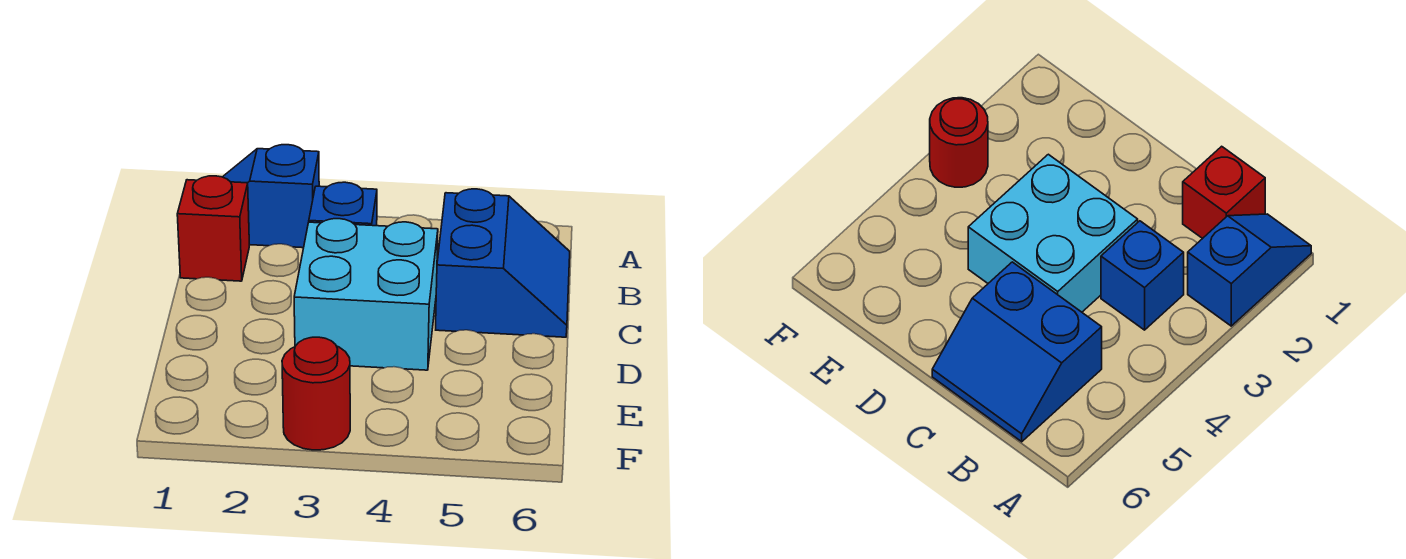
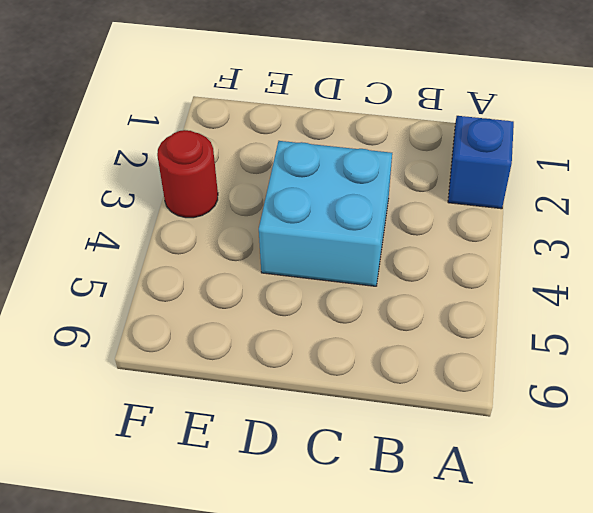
none -> red 1x1 brick [177,176,249,281]
none -> blue 1x1 brick [309,182,377,226]

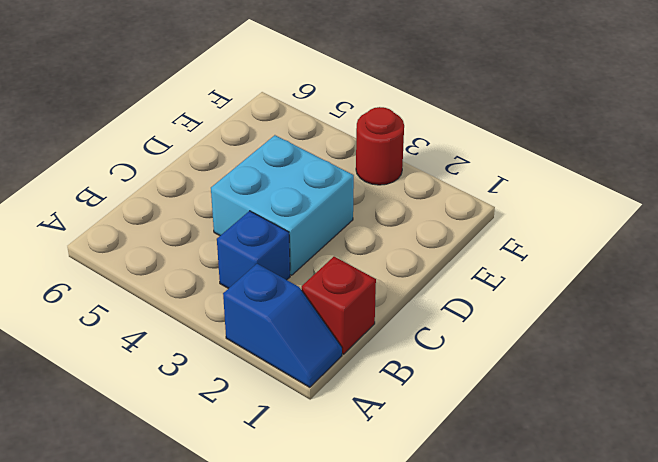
none -> blue 2x2 slope [436,189,570,337]

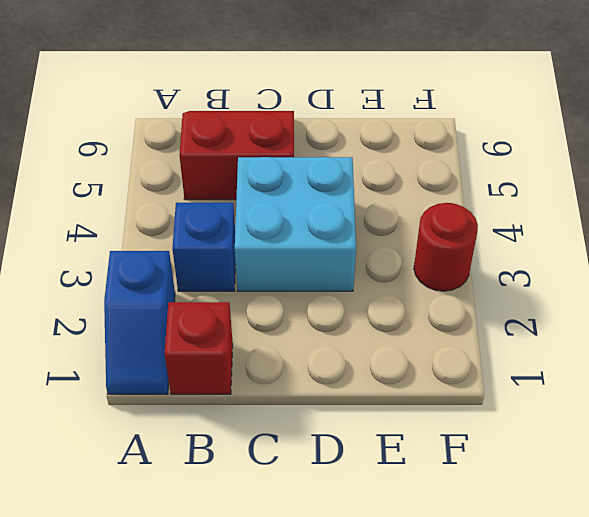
red 2x2 slope [179,111,294,200] -> blue 2x2 slope [436,189,570,337]

